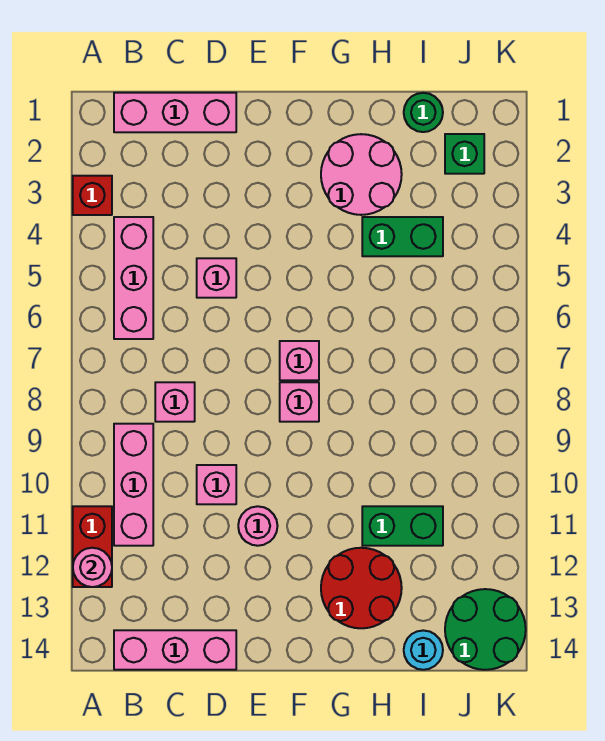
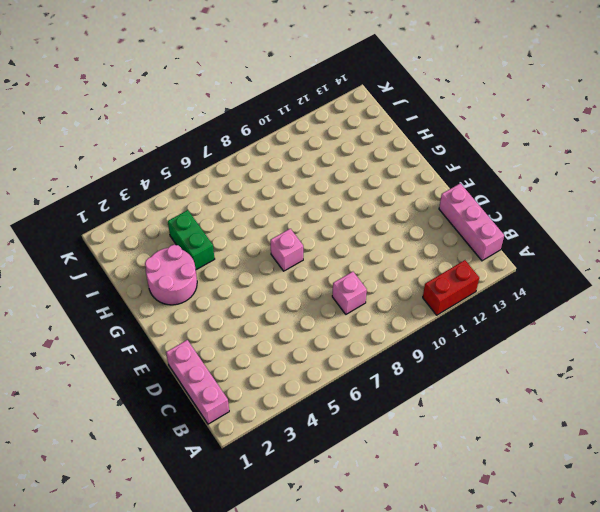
none -> red 1x1 brick [73,176,112,215]
none -> pink 1x3 brick [114,217,153,339]
none -> pink 1x3 brick [114,424,153,546]

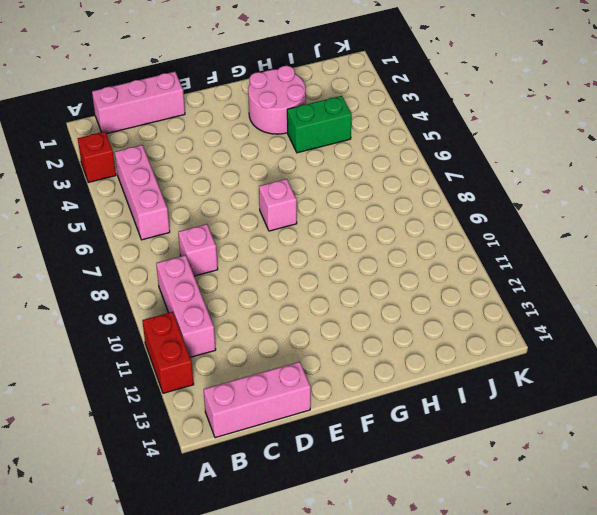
none -> pink 1x1 brick [197,258,236,298]
none -> pink 1x1 brick [197,465,236,504]
none -> pink 1x1 round brick [238,506,277,546]

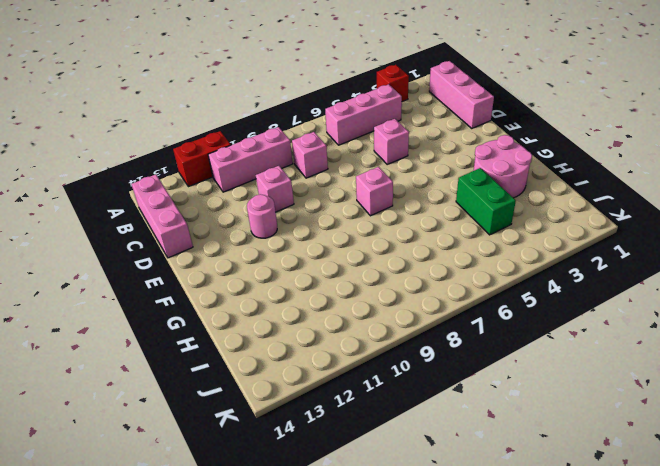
none -> pink 1x1 brick [280,382,319,422]
none -> red 2x2 round brick [321,548,402,628]
none -> green 1x2 brick [362,506,443,546]

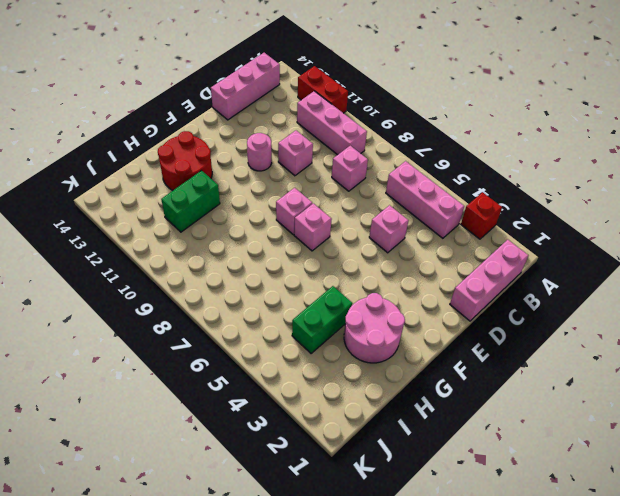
none -> green 1x1 round brick [404,93,443,132]
none -> cyan 1x1 round brick [404,630,443,670]
none -> green 1x1 brick [445,134,484,174]

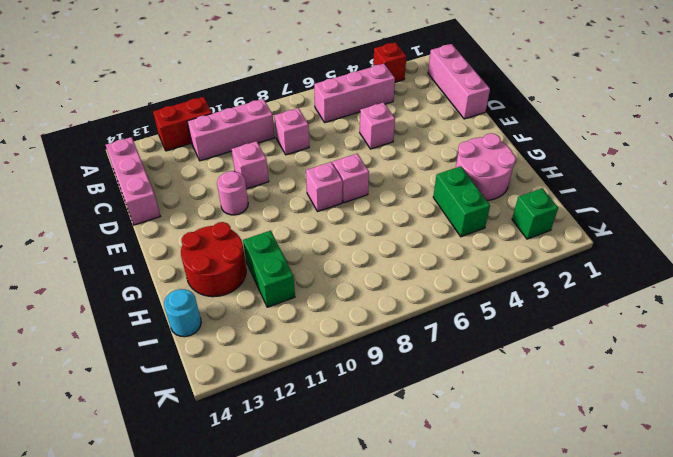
none -> green 1x1 round brick [404,93,443,132]
none -> green 2x2 round brick [445,589,526,670]
none -> pink 1x1 round brick [73,548,112,587]

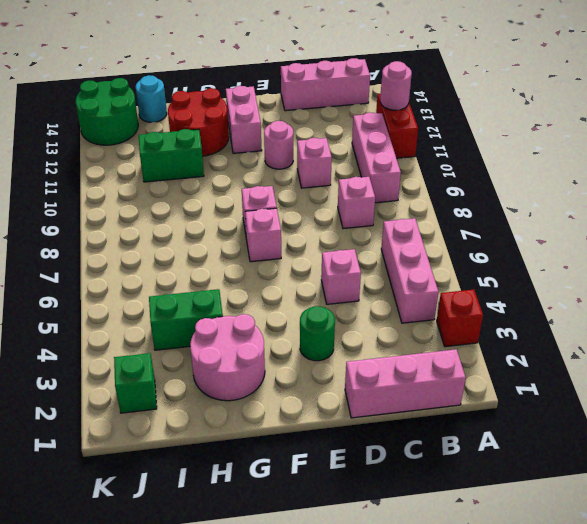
green 1x1 round brick [300,306,335,361] -> green 1x1 round brick moved to [404,93,443,132]
pink 1x2 brick [226,86,262,153] -> none

